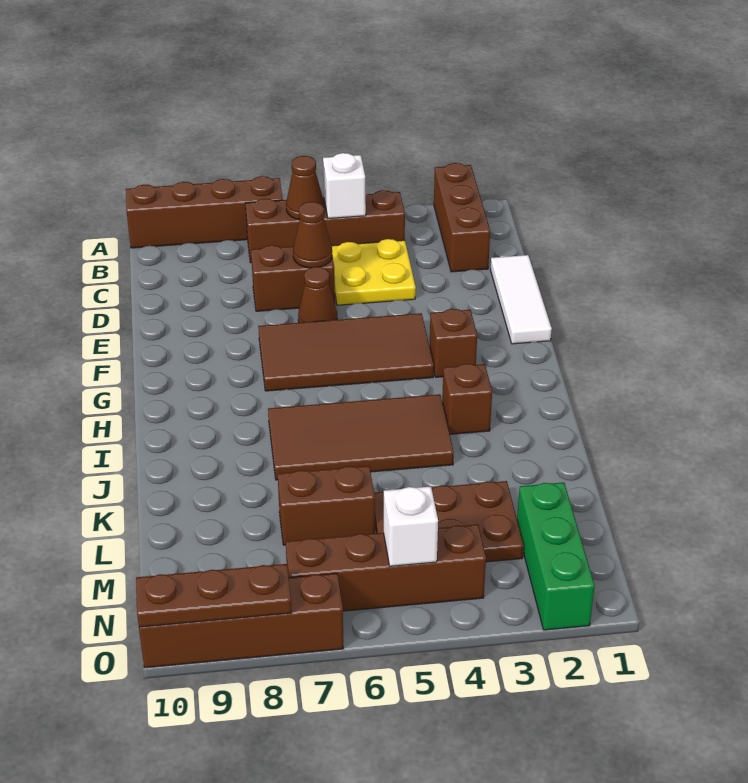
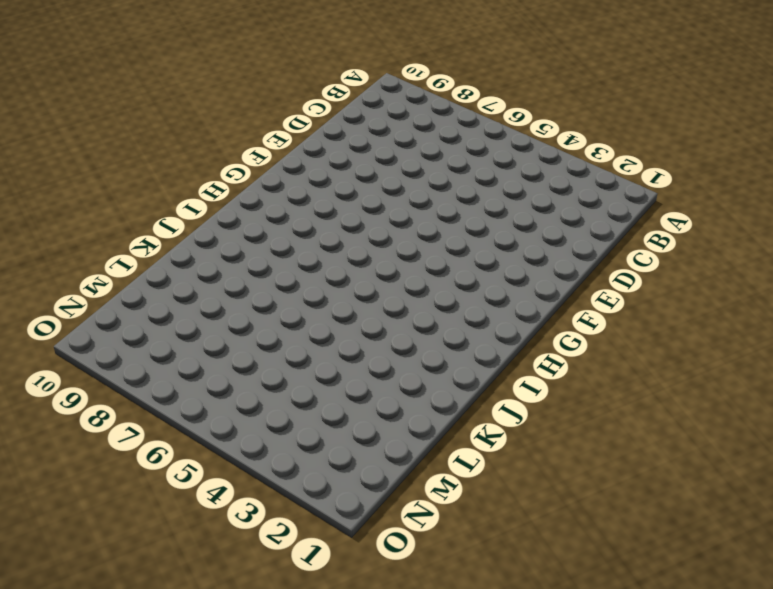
none -> brown 1x3 brick [434,163,490,272]
none -> brown 1x4 brick [126,176,283,248]
none -> brown 1x4 brick [245,190,405,263]

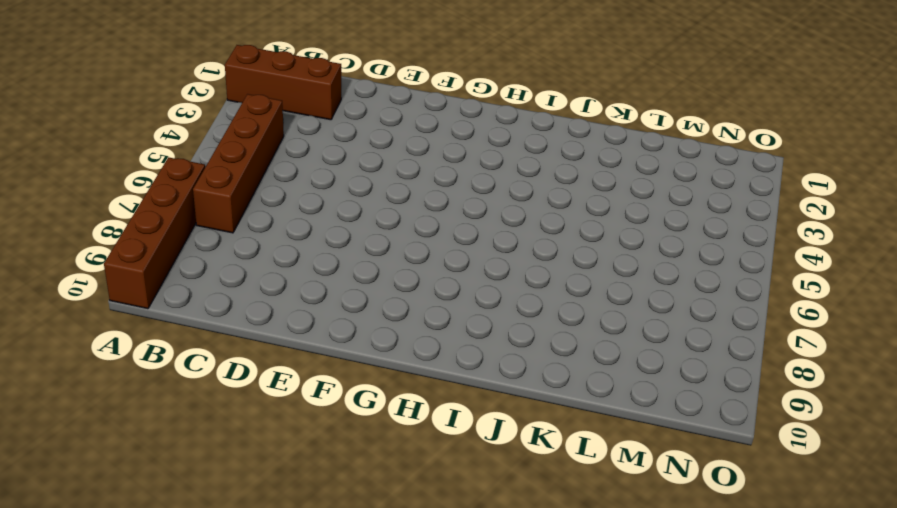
none -> yellow 2x2 plate [332,239,416,305]
none -> white 1x3 tile [490,255,552,344]
none -> brown 1x2 brick [251,245,335,311]

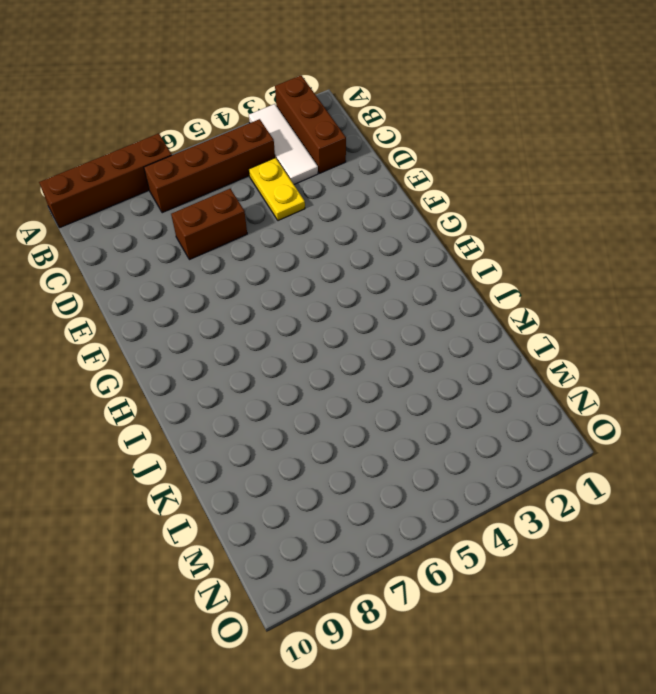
white 1x3 tile [249,104,318,184] -> white 1x3 tile moved to [490,255,552,344]
yellow 1x2 plate [249,158,305,221] -> yellow 2x2 plate [332,239,416,305]
none -> brown 1x1 cone [298,267,337,323]
none -> brown 2x4 tile [258,313,434,391]
none -> brown 1x1 brick [430,309,477,377]

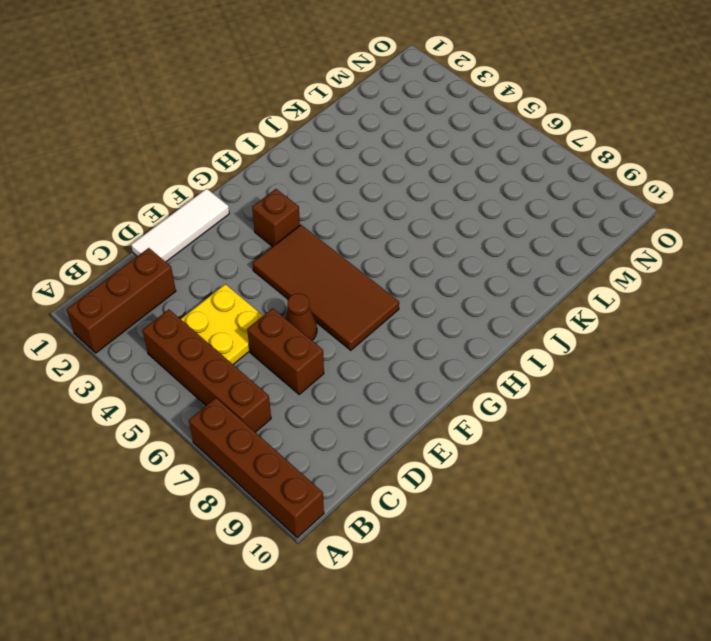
none -> brown 1x1 brick [442,364,492,434]
none -> brown 2x4 tile [268,394,454,480]
none -> brown 2x3 plate [374,481,524,562]

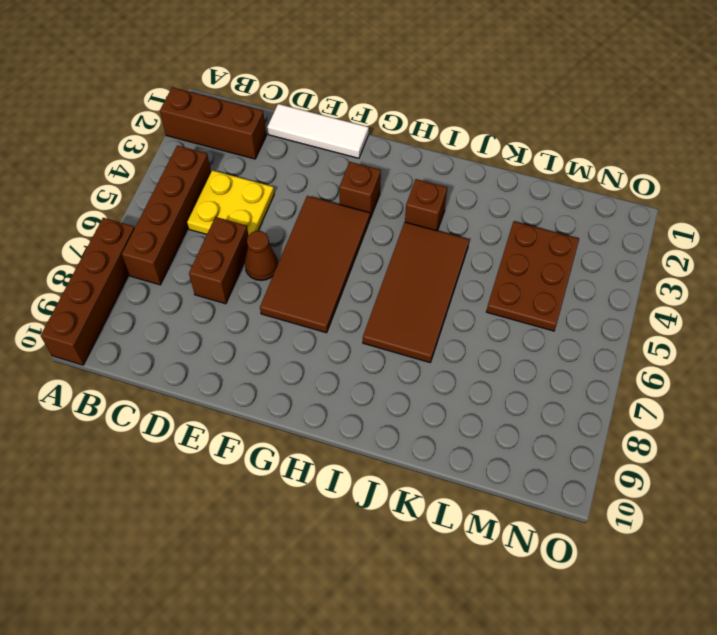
none -> brown 1x2 brick [278,466,375,545]
none -> green 1x3 brick [517,482,595,630]
none -> brown 1x4 brick [286,524,486,611]

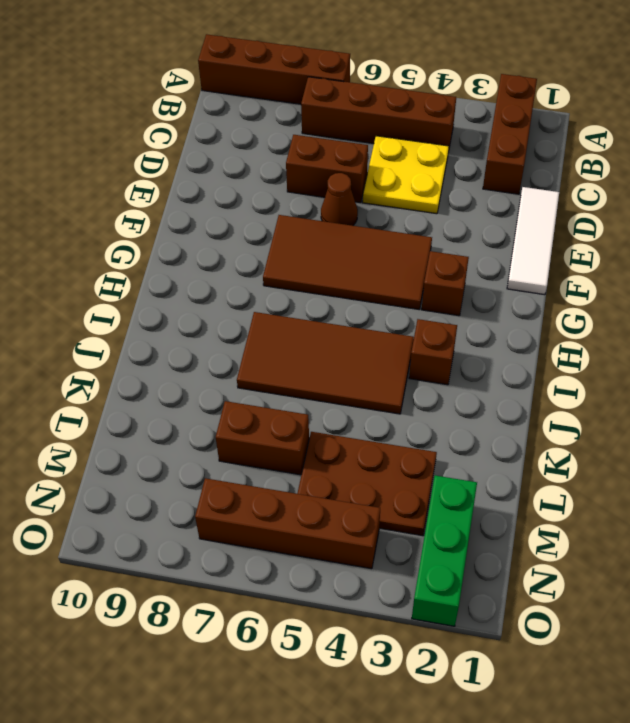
none -> brown 1x4 brick [139,573,344,668]
none -> white 1x1 brick [323,153,366,218]
none -> brown 1x1 cone [286,156,324,220]

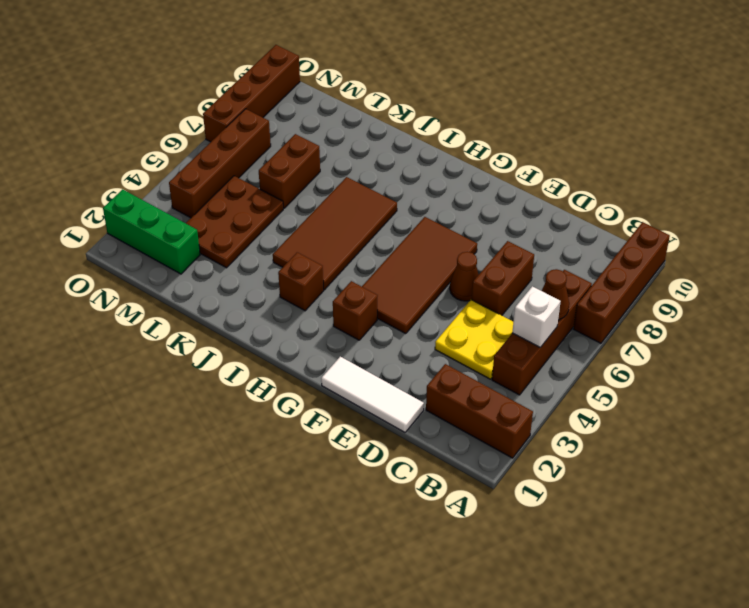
none -> brown 1x1 cone [293,202,332,268]
none -> white 1x1 brick [384,486,438,566]
none -> brown 1x3 plate [136,564,292,627]

